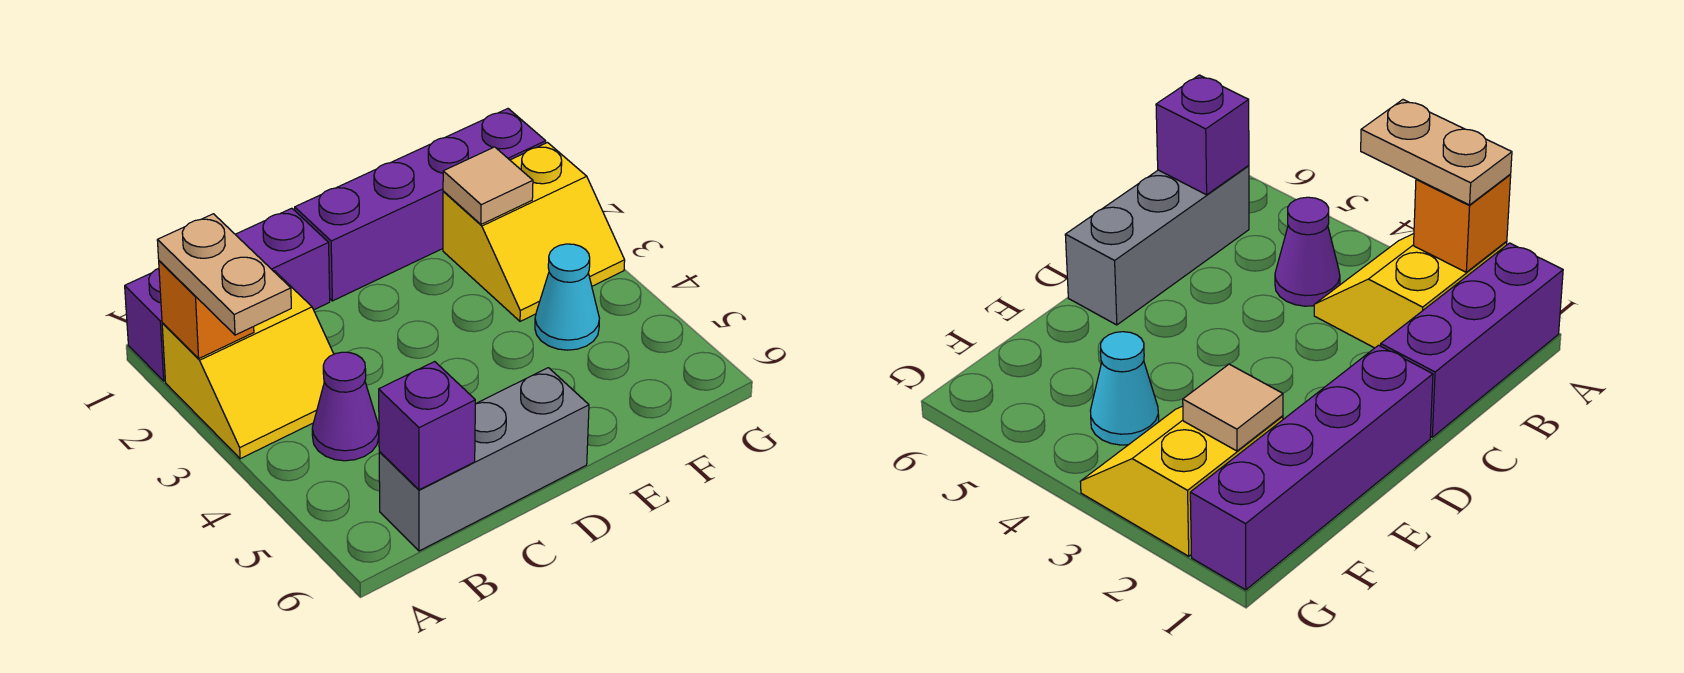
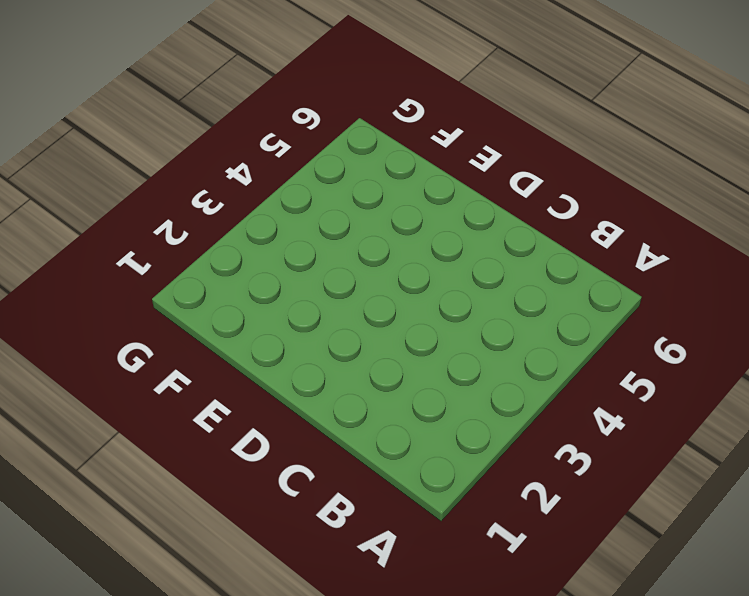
none -> purple 1x3 brick [125,208,330,381]
none -> yellow 2x2 slope [162,271,334,459]

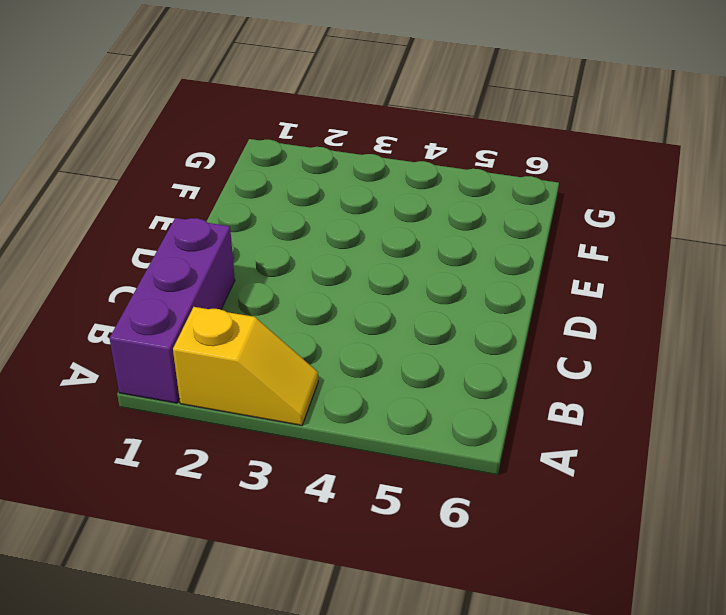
yellow 1x2 slope [173,307,318,426] -> yellow 2x2 slope [162,271,334,459]
none -> purple 1x1 cone [312,352,379,461]
none -> grey 1x3 brick [379,368,589,551]

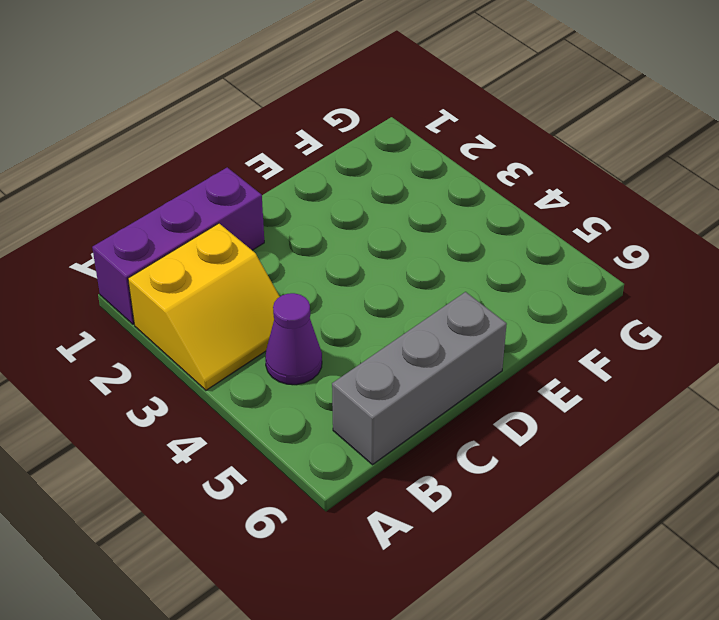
none -> purple 1x4 brick [295,109,546,301]
none -> yellow 2x2 slope [443,143,625,321]

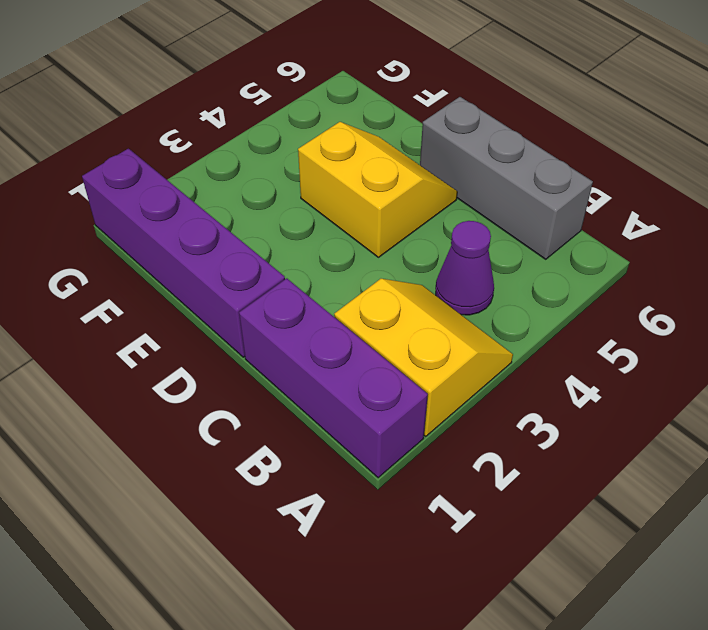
yellow 2x2 slope [298,122,457,257] -> yellow 2x2 slope moved to [443,143,625,321]
none -> cyan 1x1 cone [535,244,599,350]
none -> orange 1x1 brick [159,261,254,358]

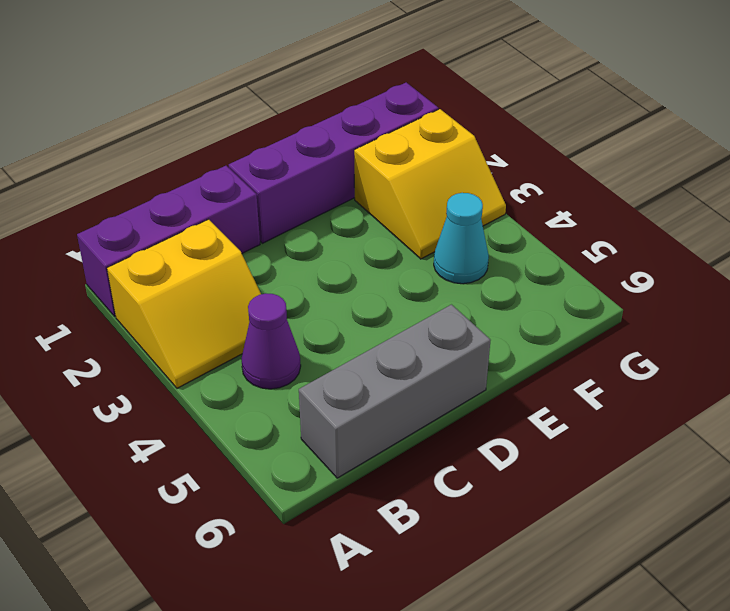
none -> orange 1x1 brick [159,261,254,358]
none -> purple 1x1 brick [379,362,475,490]

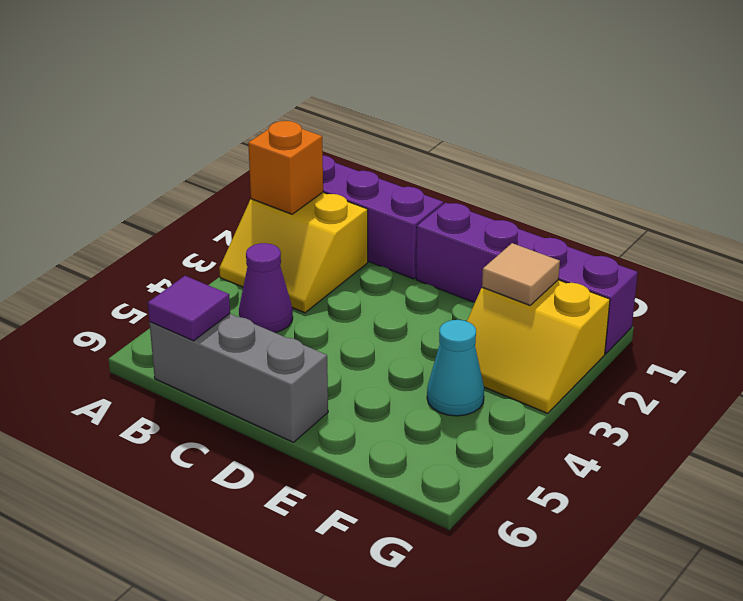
purple 1x1 tile [148,276,230,341] -> purple 1x1 brick [379,362,475,490]
none -> tan 1x2 plate [157,214,291,335]

